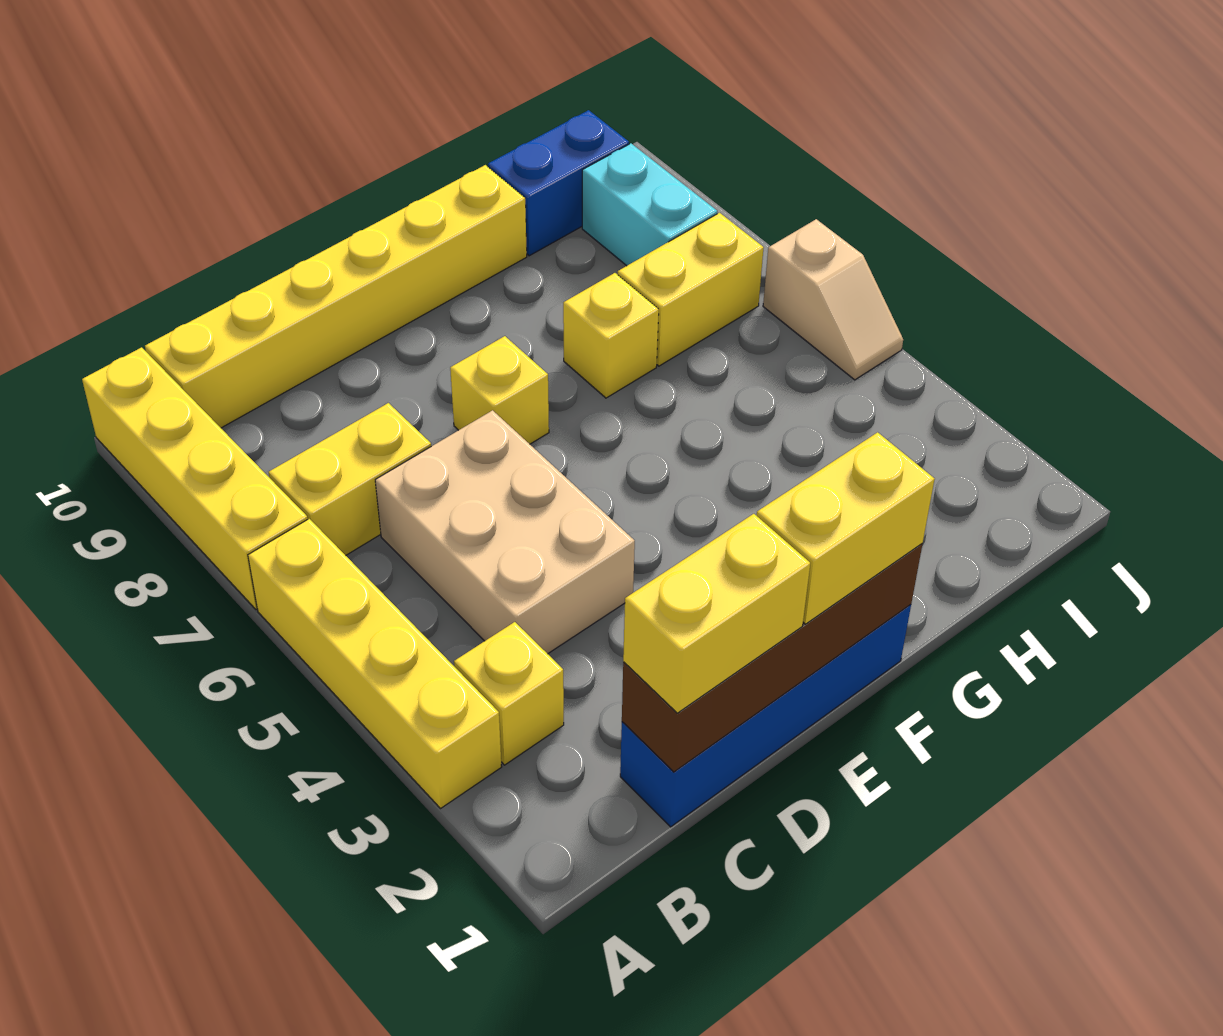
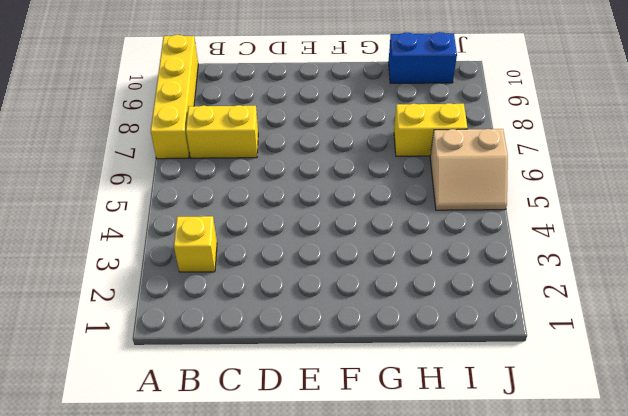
tan 2x2 slope [430,129,508,210] -> tan 1x2 slope [763,219,903,380]
none -> yellow 1x4 brick [248,519,502,809]
none -> yellow 1x6 brick [145,165,527,428]
none -> blue 1x4 brick [620,605,911,827]

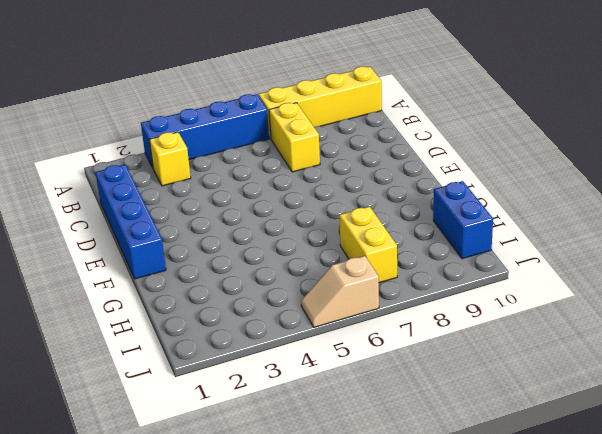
blue 1x4 brick [141,94,269,168] -> yellow 1x4 brick [248,519,502,809]
none -> yellow 1x6 brick [145,165,527,428]
none -> tan 2x3 brick [375,410,635,654]
none -> yellow 1x1 brick [450,336,549,444]

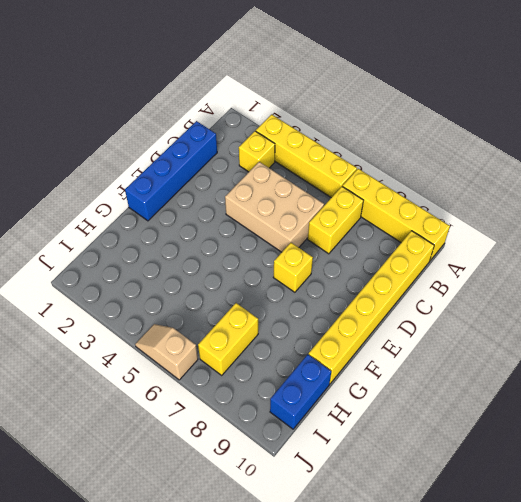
none -> yellow 1x1 brick [563,273,659,398]
none -> cyan 1x2 brick [582,143,717,266]
none -> brown 1x4 brick [622,544,922,772]

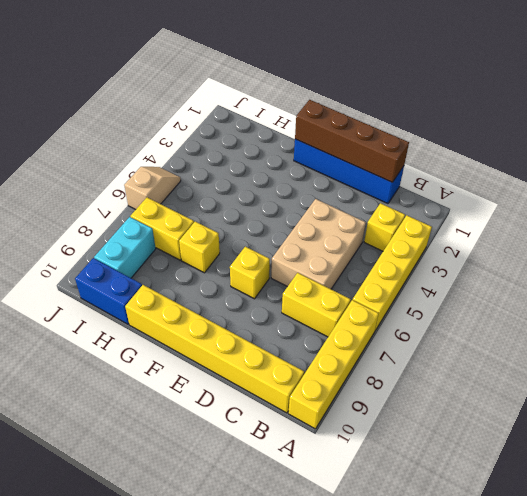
none -> yellow 1x2 brick [623,514,810,713]
none -> yellow 1x2 brick [757,432,935,624]

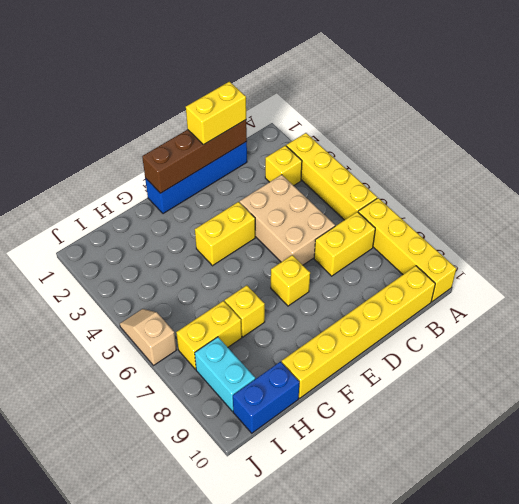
yellow 1x2 brick [195,202,255,266] -> yellow 1x2 brick moved to [757,432,935,624]

